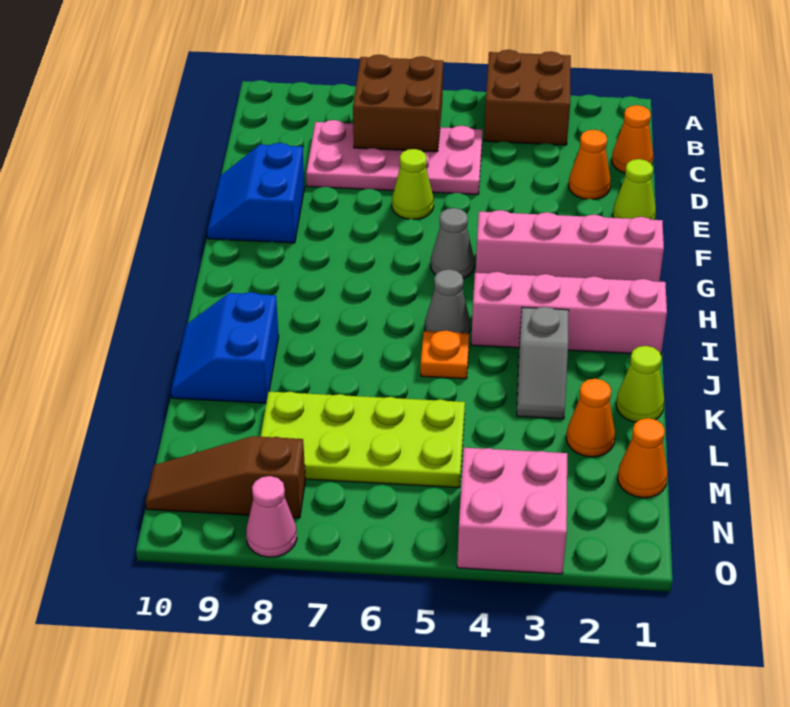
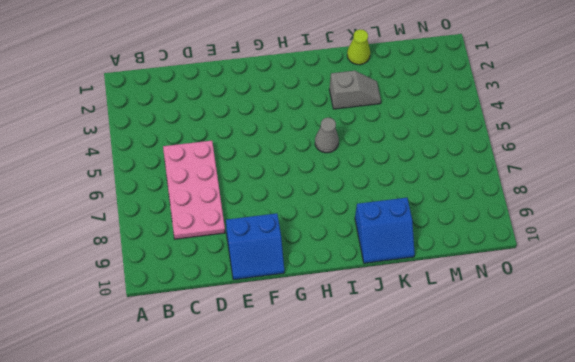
none -> brown 2x2 brick [484,50,571,145]
none -> orange 1x1 cone [612,105,653,173]
none -> orange 1x1 cone [569,130,611,199]

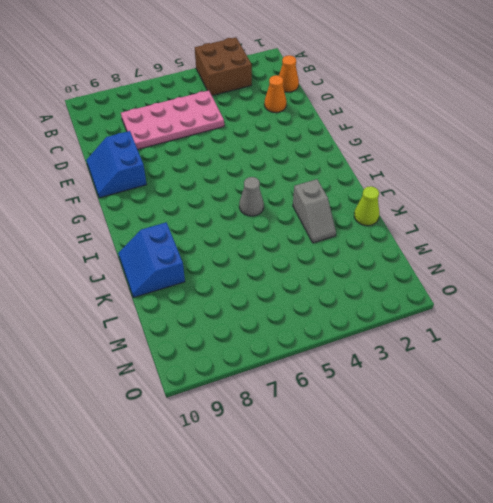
none -> lime 1x1 cone [613,159,656,220]
none -> lime 1x1 cone [392,149,434,219]
none -> pink 1x4 brick [476,210,664,282]

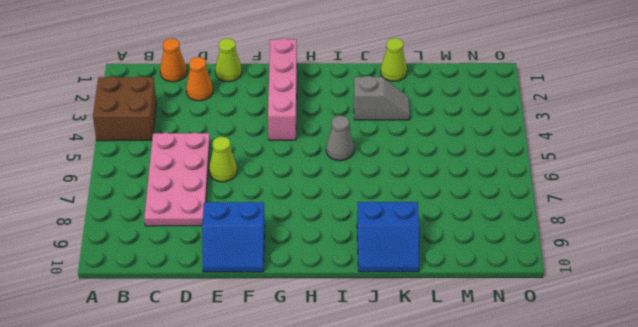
none -> grey 1x1 cone [431,208,474,279]
none -> pink 1x4 brick [471,272,667,354]
none -> orange 1x1 plate [421,331,469,379]

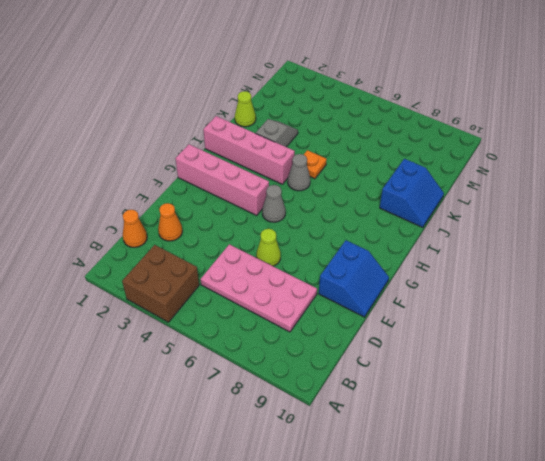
none -> lime 1x1 cone [613,159,656,220]
none -> orange 1x1 cone [566,379,615,457]
none -> lime 2x4 plate [261,392,465,488]

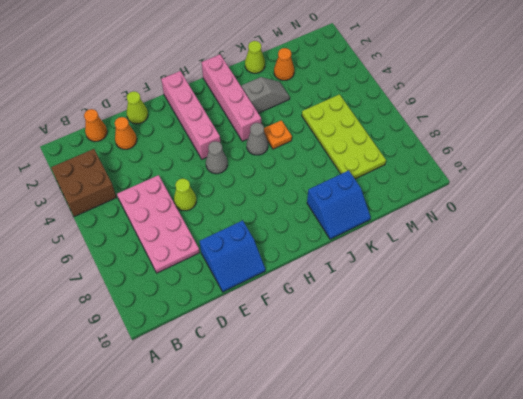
none -> orange 1x1 cone [618,418,668,498]
none -> pink 2x2 brick [457,448,567,574]
none -> brown 1x3 slope [146,436,305,518]

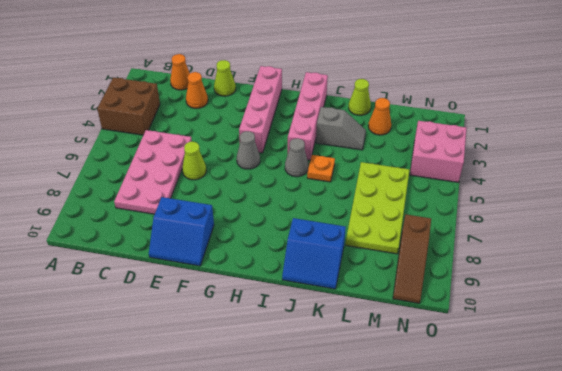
none -> orange 1x1 cone [618,418,668,498]
none -> pink 1x1 cone [246,476,297,557]
none -> brown 2x2 brick [353,55,443,152]

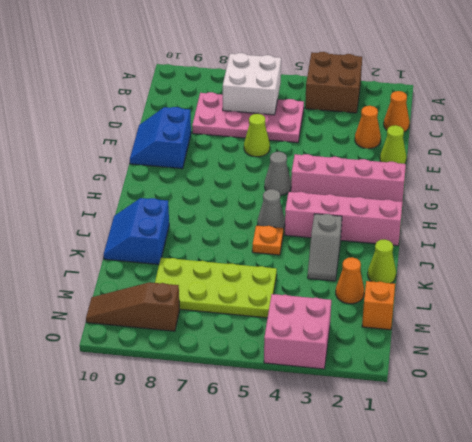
white 2x2 brick [223,53,281,115] -> brown 2x2 brick [353,55,443,152]
orange 1x1 brick [362,281,395,330] -> orange 1x1 cone [618,418,668,498]
none -> pink 1x1 cone [246,476,297,557]

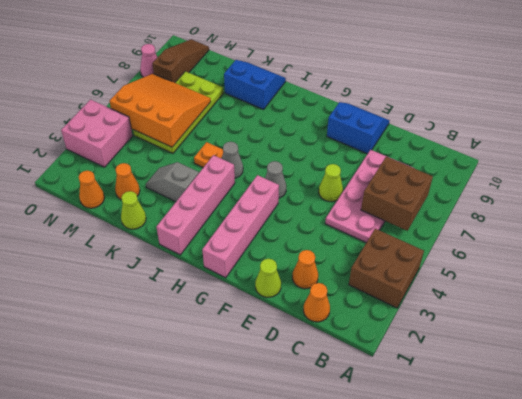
orange 3x3 slope [109,73,211,147] -> none

